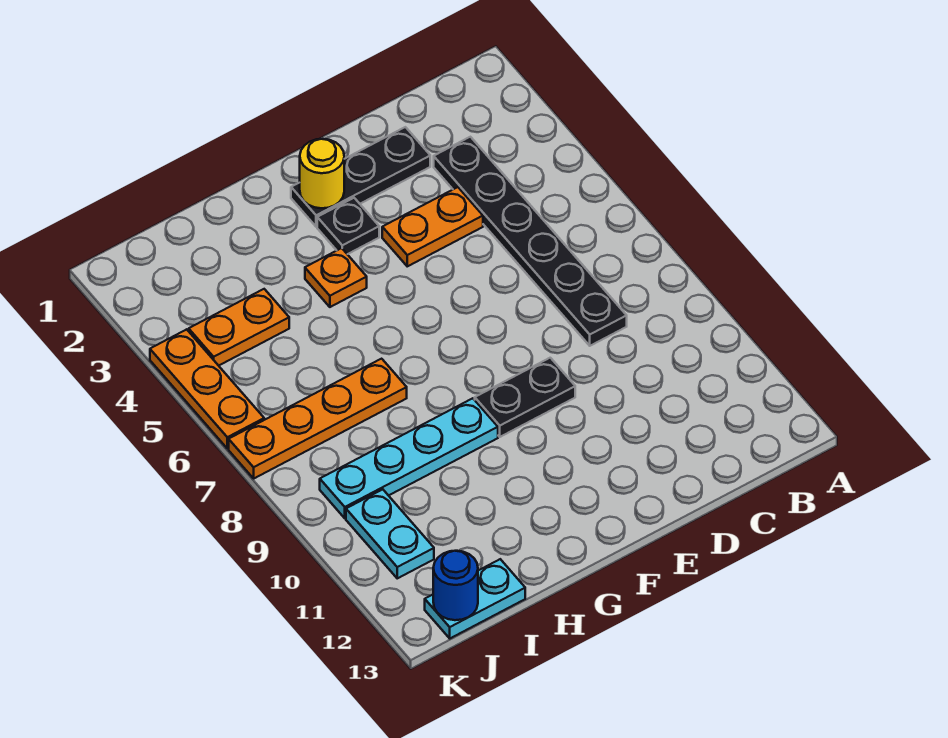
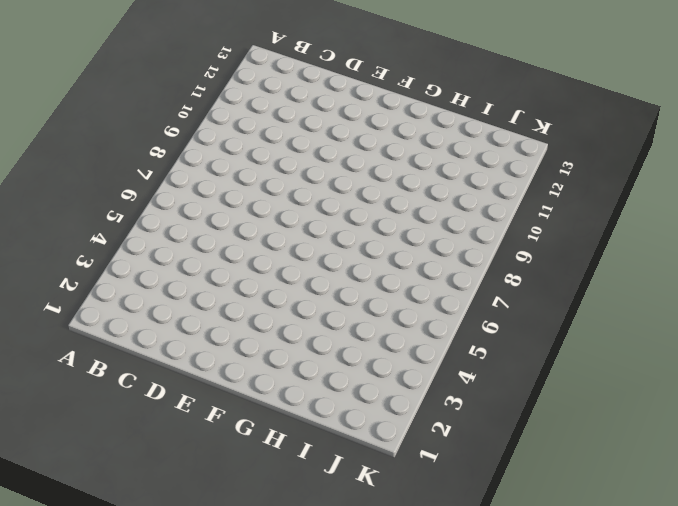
none -> black 1x6 plate [434,137,627,346]
none -> black 1x3 plate [291,127,430,227]
none -> orange 1x2 plate [382,187,483,266]

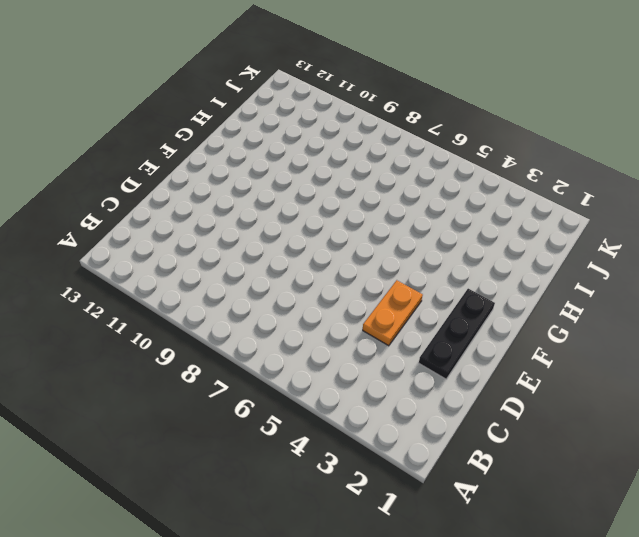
none -> black 1x6 plate [434,137,627,346]
none -> black 1x2 plate [475,358,575,437]
none -> black 1x1 plate [317,198,379,254]

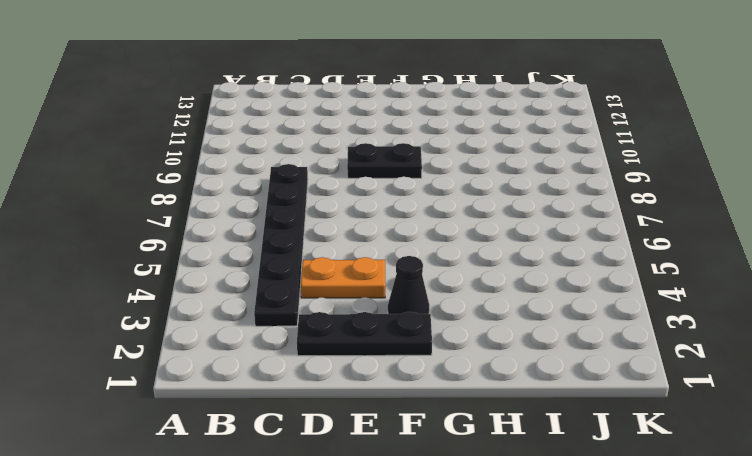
black 1x1 cone [388,256,429,314] -> black 1x1 plate [317,198,379,254]
none -> orange 1x1 plate [305,248,367,307]
none -> cyan 1x4 plate [320,398,498,518]
none -> orange 1x4 plate [229,359,407,478]

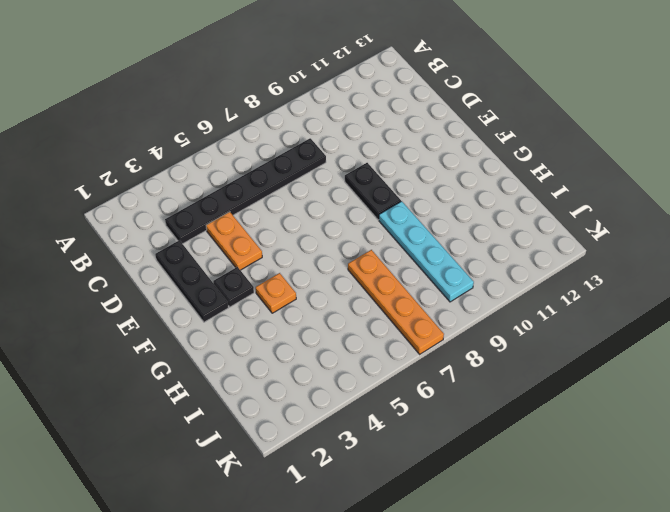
none -> orange 1x2 plate [189,289,289,366]
none -> cyan 1x2 plate [425,559,525,638]
none -> cyan 1x2 plate [346,489,434,578]

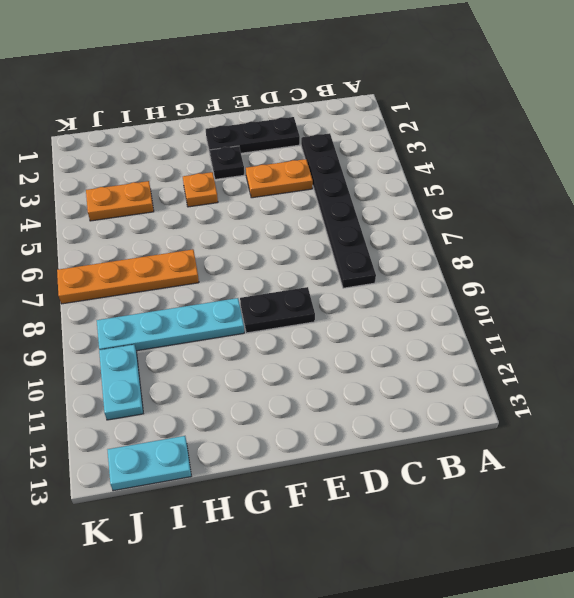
none -> orange 1x3 plate [150,329,264,449]
none -> yellow 1x1 round brick [300,139,344,208]
none -> blue 1x1 round brick [433,551,478,620]

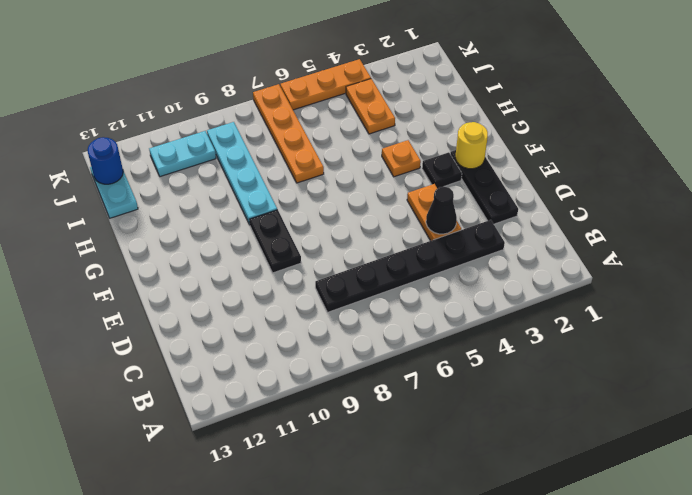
black 1x1 cone [426,187,457,234] -> none

